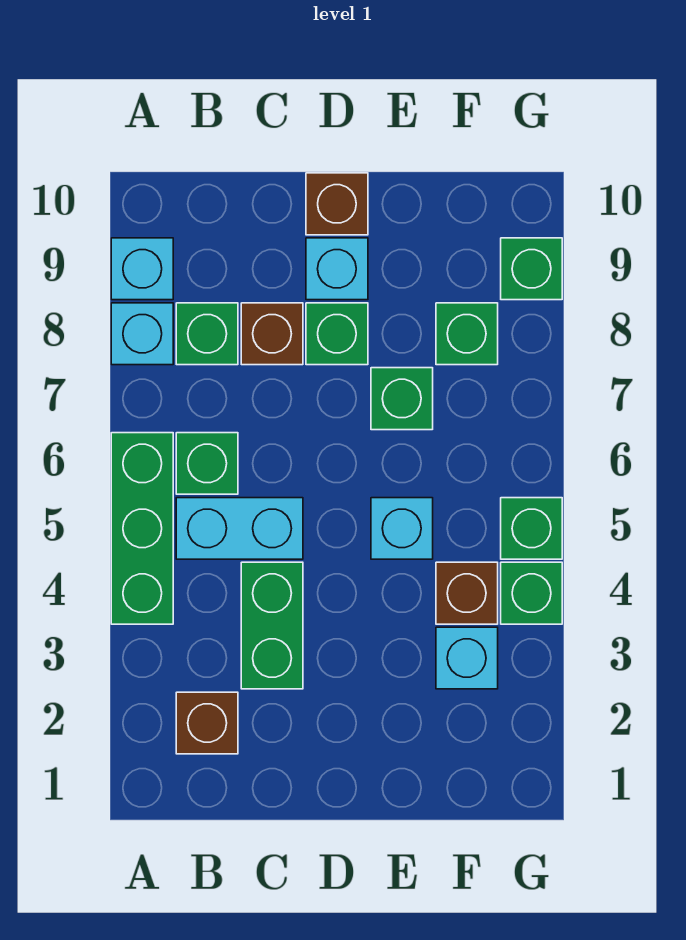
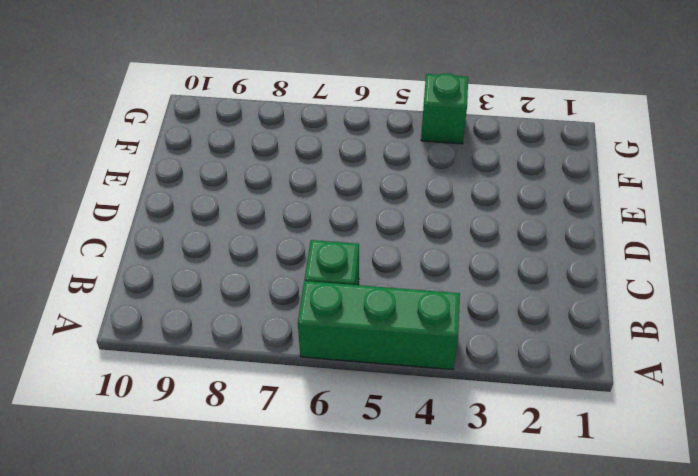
none -> cyan 1x1 brick [111,303,173,365]
none -> cyan 1x1 brick [111,238,173,300]
none -> brown 1x1 brick [176,692,238,754]

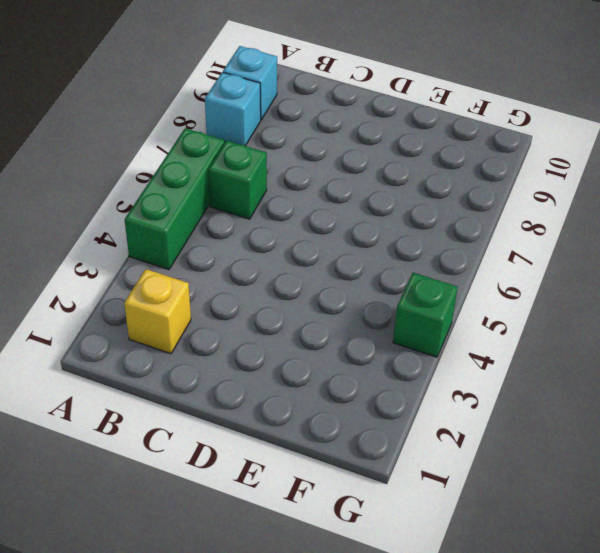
yellow 1x1 brick [124,269,191,354] -> brown 1x1 brick [176,692,238,754]
none -> cyan 1x2 brick [176,498,303,559]
none -> green 1x1 brick [176,303,238,365]
none -> green 1x2 brick [241,562,303,689]

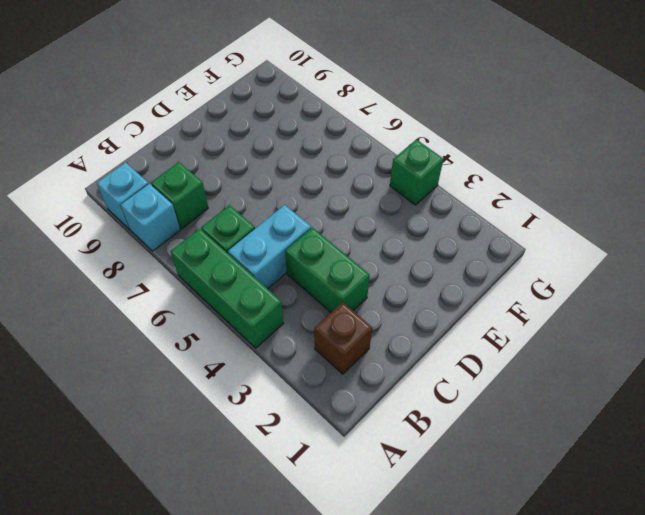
none -> brown 1x1 brick [241,303,303,365]
none -> green 1x1 brick [306,303,368,365]
none -> cyan 1x1 brick [306,238,368,300]

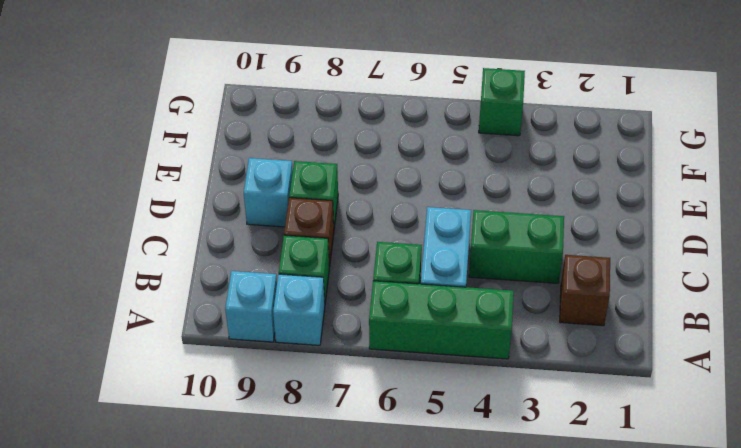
none -> brown 1x1 brick [306,173,368,235]
none -> cyan 1x1 brick [371,498,433,559]
none -> green 1x1 brick [371,368,433,430]

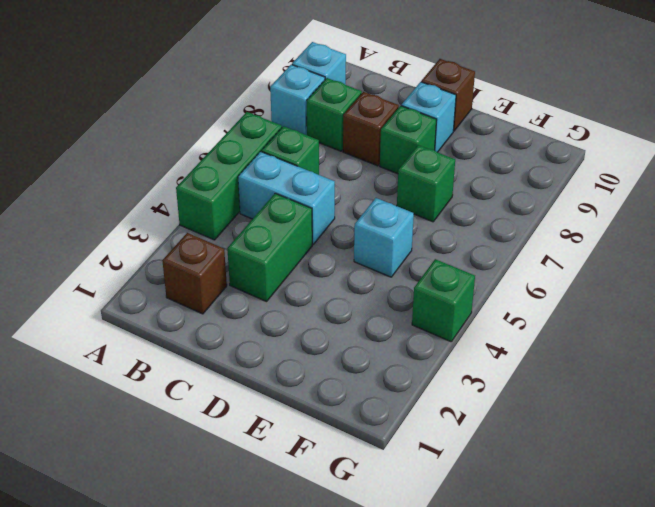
none -> cyan 1x1 brick [436,627,498,689]
none -> brown 1x1 brick [436,562,498,624]
none -> green 1x1 brick [436,303,498,365]

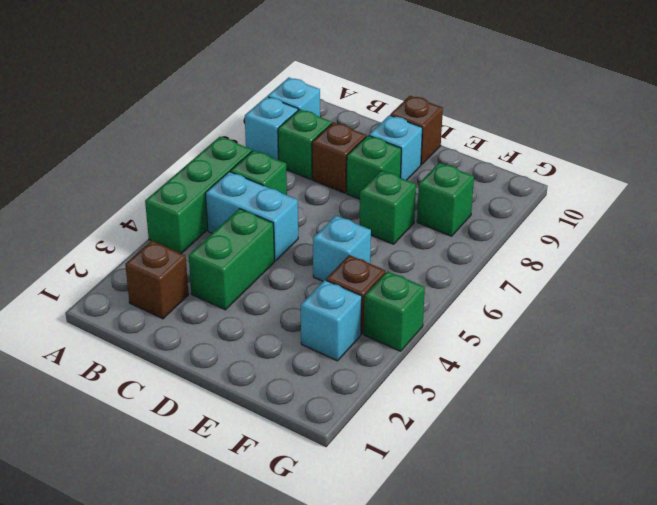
none -> green 1x1 brick [501,498,562,559]
none -> green 1x1 brick [501,238,562,300]

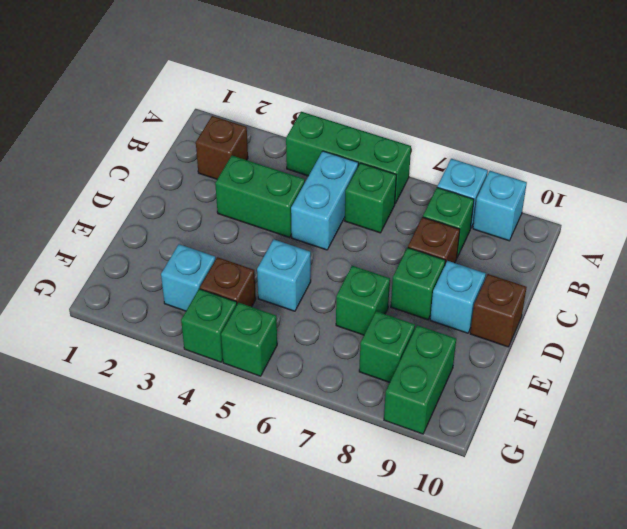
green 1x2 brick [384,325,456,434] -> green 1x1 brick [501,238,562,300]

